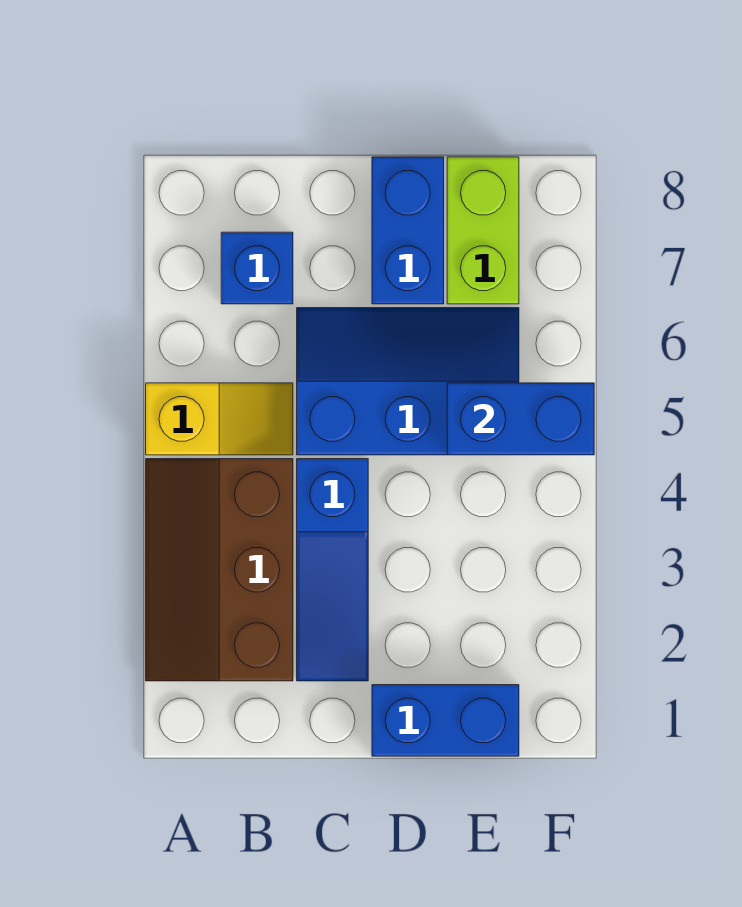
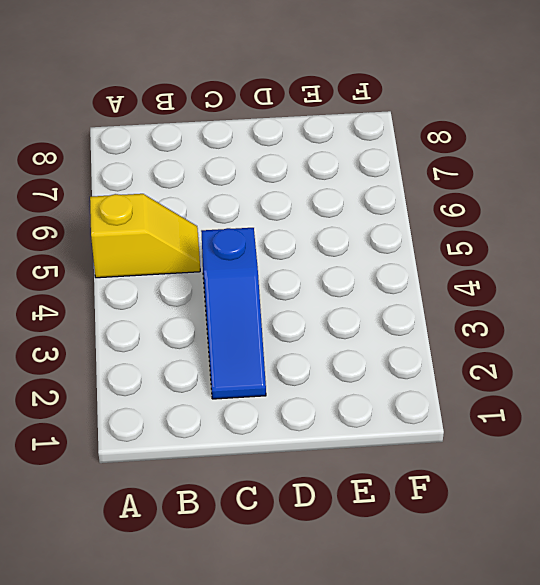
none -> brown 2x3 slope [146,459,293,681]
none -> blue 1x1 brick [221,232,293,304]

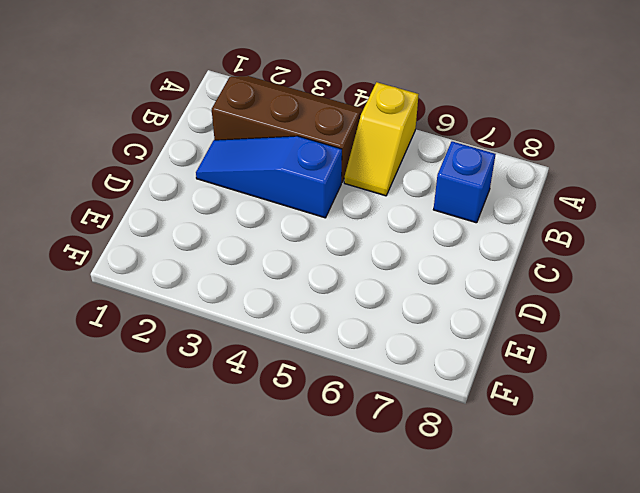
none -> blue 2x3 slope [297,308,519,455]
none -> blue 1x2 brick [372,685,519,756]

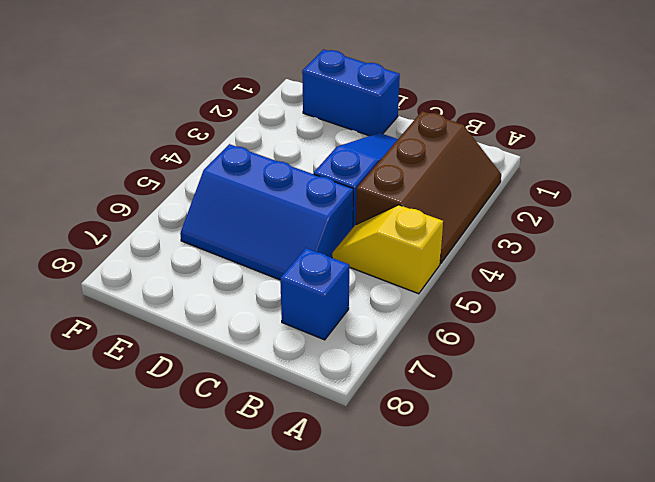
none -> blue 1x2 brick [372,157,444,304]
none -> lime 1x2 brick [447,157,519,304]

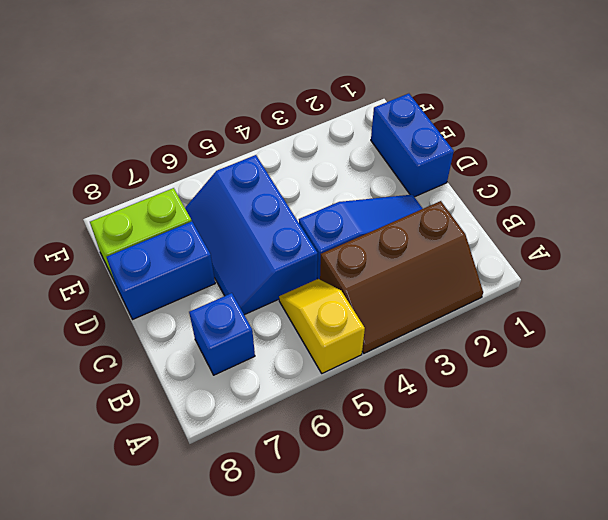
none -> blue 1x2 brick [447,383,594,455]

